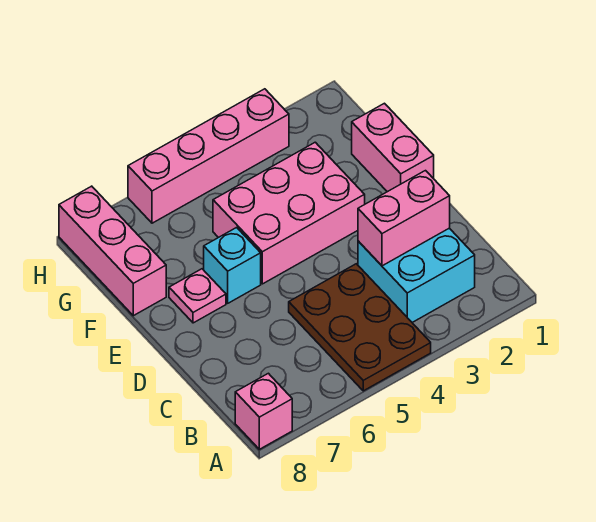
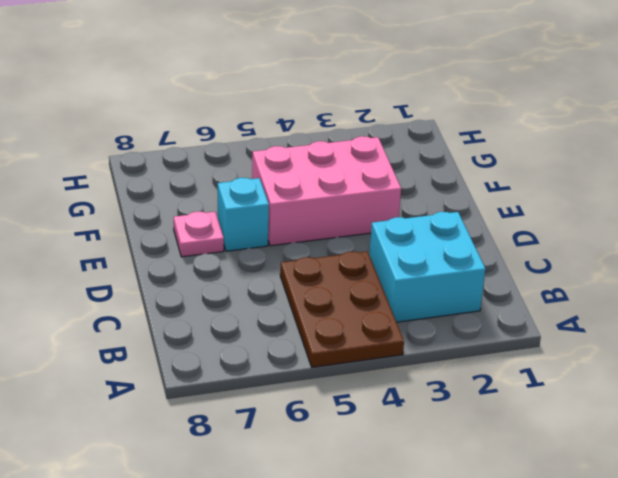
none -> pink 1x1 brick [235,373,292,449]
none -> pink 1x2 brick [352,103,434,192]

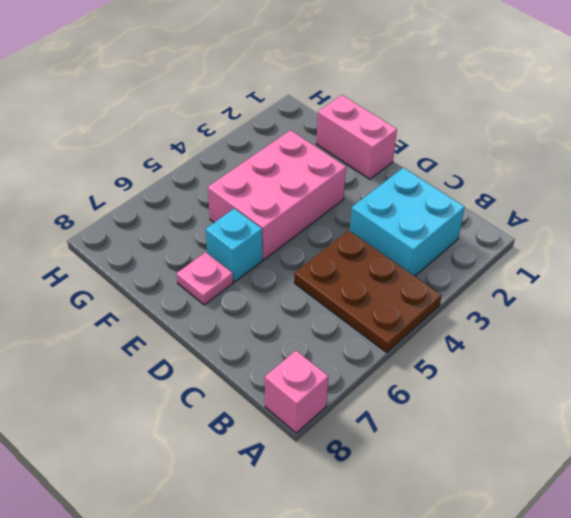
none -> pink 1x3 brick [59,186,166,316]
none -> pink 1x4 brick [128,89,289,223]

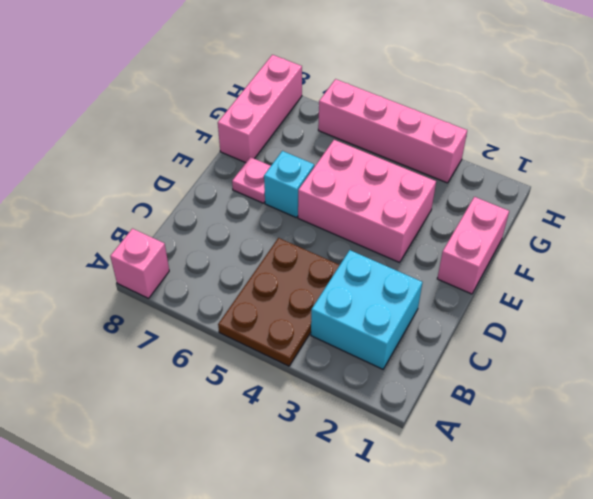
none -> pink 1x2 brick [358,171,450,266]

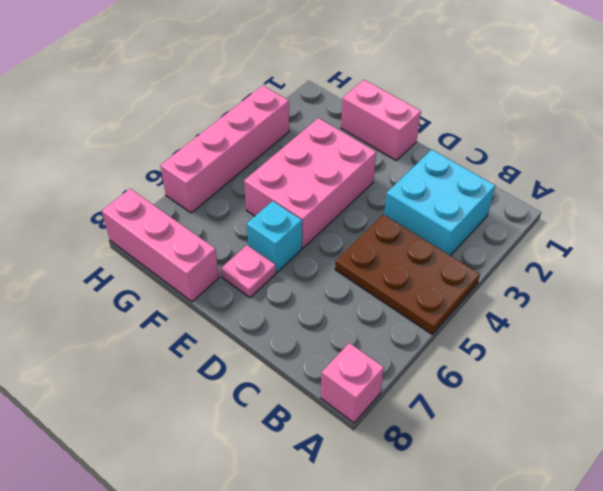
none -> pink 1x2 brick [358,171,450,266]

